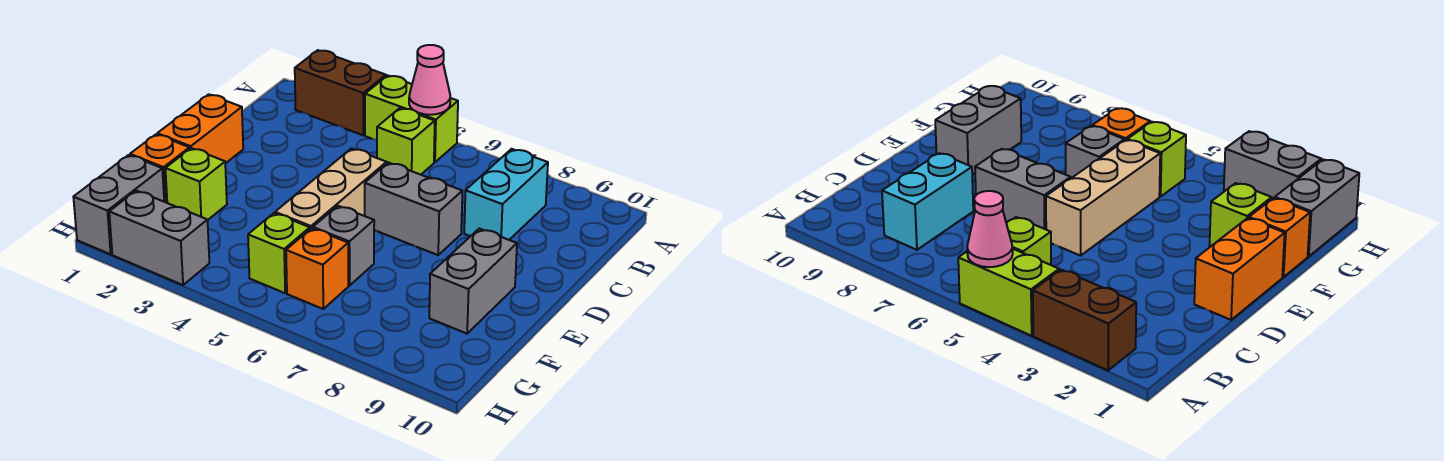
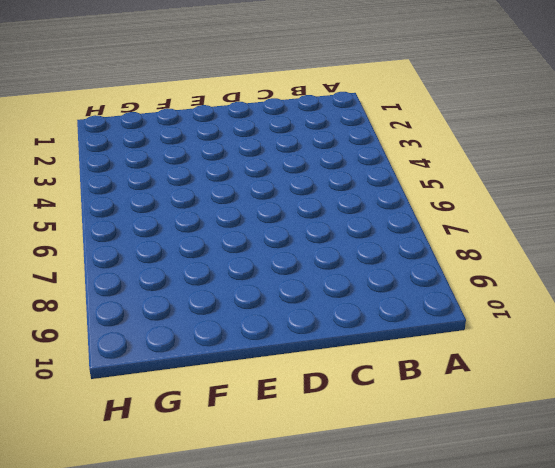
none -> brown 1x2 brick [295,50,386,135]
none -> lime 1x2 brick [365,76,458,162]
none -> lime 1x1 brick [377,108,435,175]

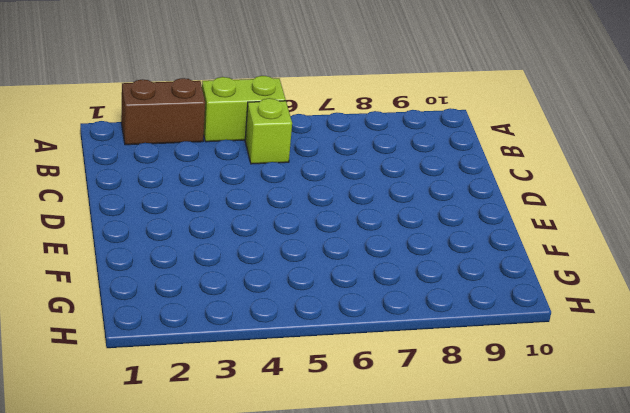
none -> cyan 1x2 brick [464,149,548,240]
none -> orange 1x2 brick [157,94,243,164]
none -> tan 1x3 brick [275,149,387,229]

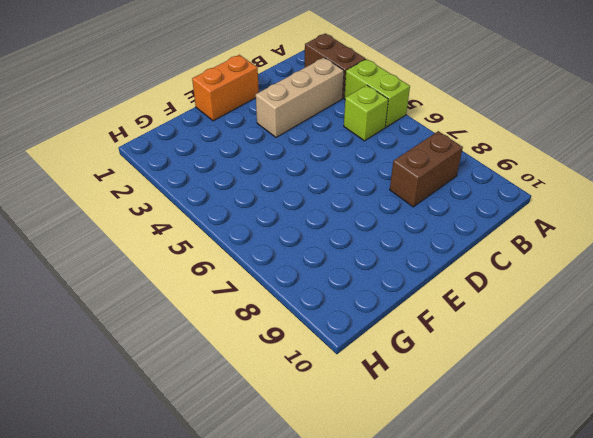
tan 1x3 brick [256,58,344,137] -> tan 1x3 brick moved to [275,149,387,229]
brown 1x2 brick [390,131,463,207] -> cyan 1x2 brick [464,149,548,240]
none -> grey 1x2 brick [365,163,462,255]
none -> grey 1x2 brick [429,229,517,334]
none -> orange 1x1 brick [130,134,190,203]

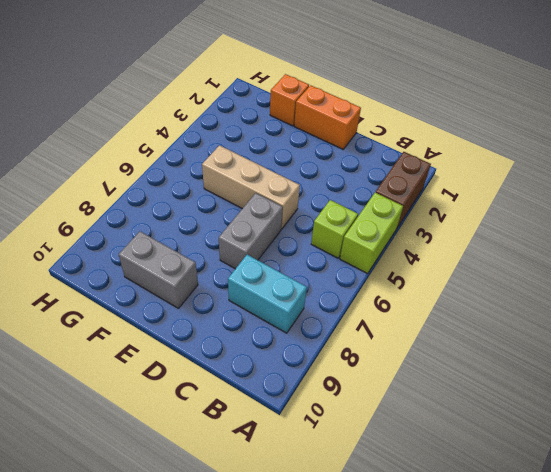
none -> lime 1x1 brick [165,148,227,220]
none -> grey 1x1 brick [313,206,374,286]
none -> grey 1x2 brick [73,155,164,254]

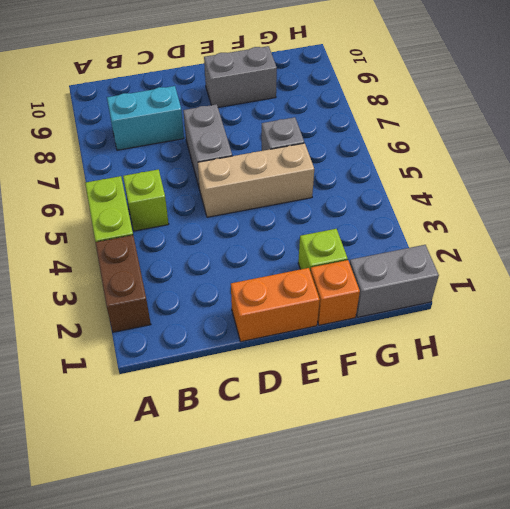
none -> lime 1x1 brick [248,213,310,293]
none -> orange 1x1 brick [286,228,348,309]
none -> grey 1x2 brick [109,191,209,285]

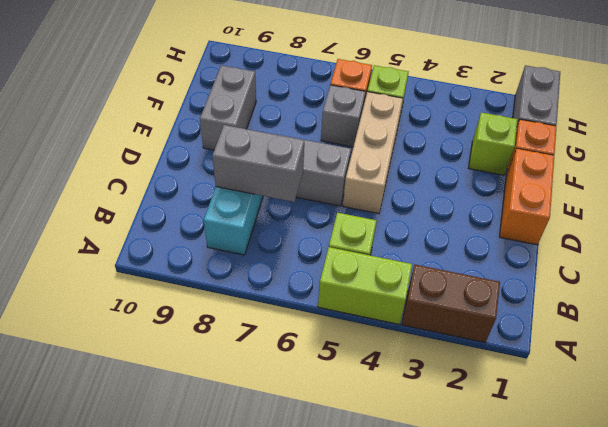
grey 1x2 brick [212,125,304,202] -> grey 1x2 brick moved to [109,191,209,285]
none -> pink 1x1 cone [409,45,450,115]

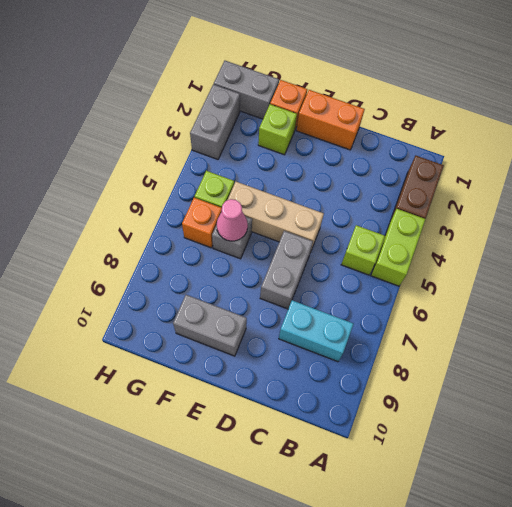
pink 1x1 cone [217,199,248,241] -> pink 1x1 cone moved to [409,45,450,115]

